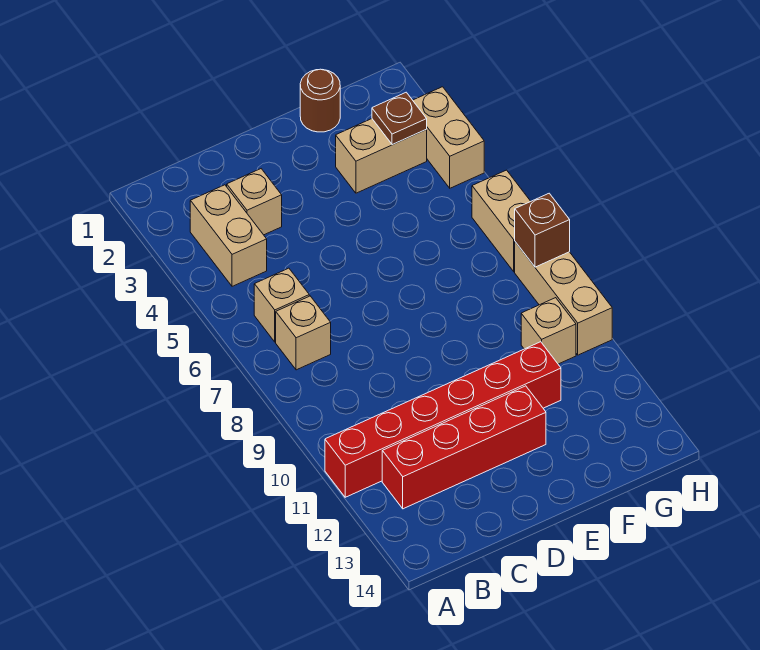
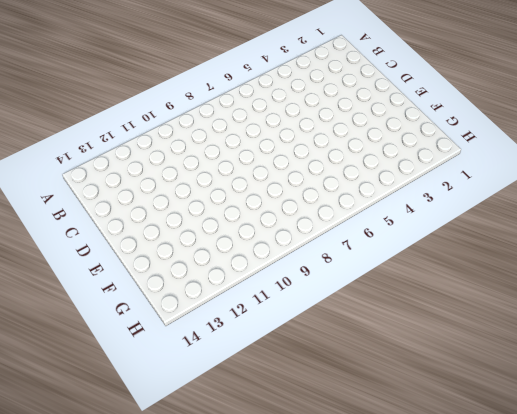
none -> red 1x6 brick [325,342,561,497]
none -> tan 1x2 brick [190,185,267,286]
none -> tan 1x1 brick [254,268,309,342]

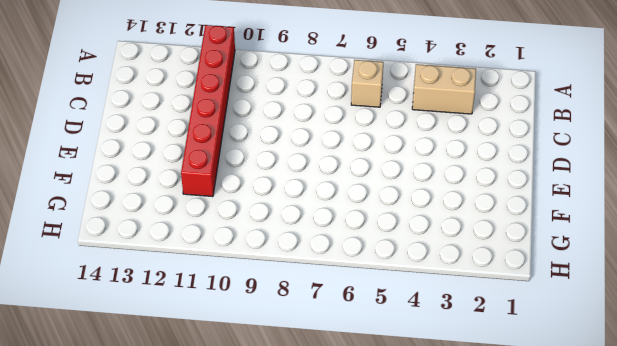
none -> tan 1x1 brick [276,296,331,370]
none -> red 1x4 brick [382,386,546,509]
none -> tan 1x1 brick [227,169,282,235]

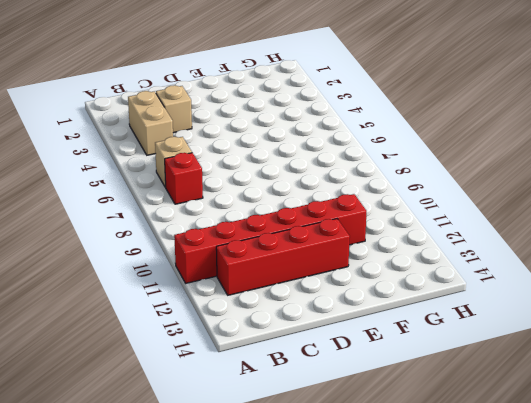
red 1x1 brick [165,153,203,204] -> tan 1x1 brick [276,296,331,370]
none -> brown 1x1 round brick [300,69,340,132]
none -> tan 1x2 brick [336,119,427,193]
none -> tan 1x1 brick [521,298,576,364]

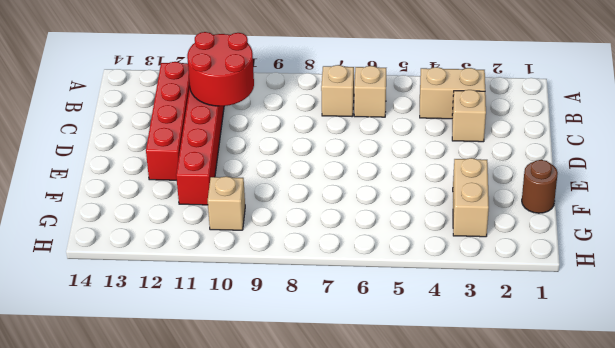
red 2x2 round brick [187,32,254,106] -> none
none -> tan 1x2 brick [413,87,484,188]
none -> tan 1x2 brick [472,170,531,272]
none -> tan 1x3 brick [515,242,612,355]

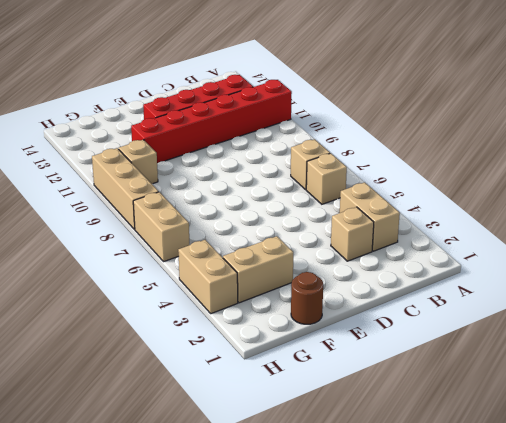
none -> brown 1x1 plate [372,92,427,145]
none -> brown 1x1 brick [515,193,570,267]

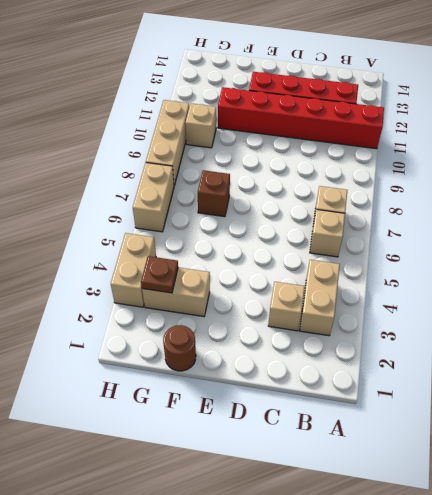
brown 1x1 brick [198,170,230,217] -> brown 1x1 brick moved to [515,193,570,267]

